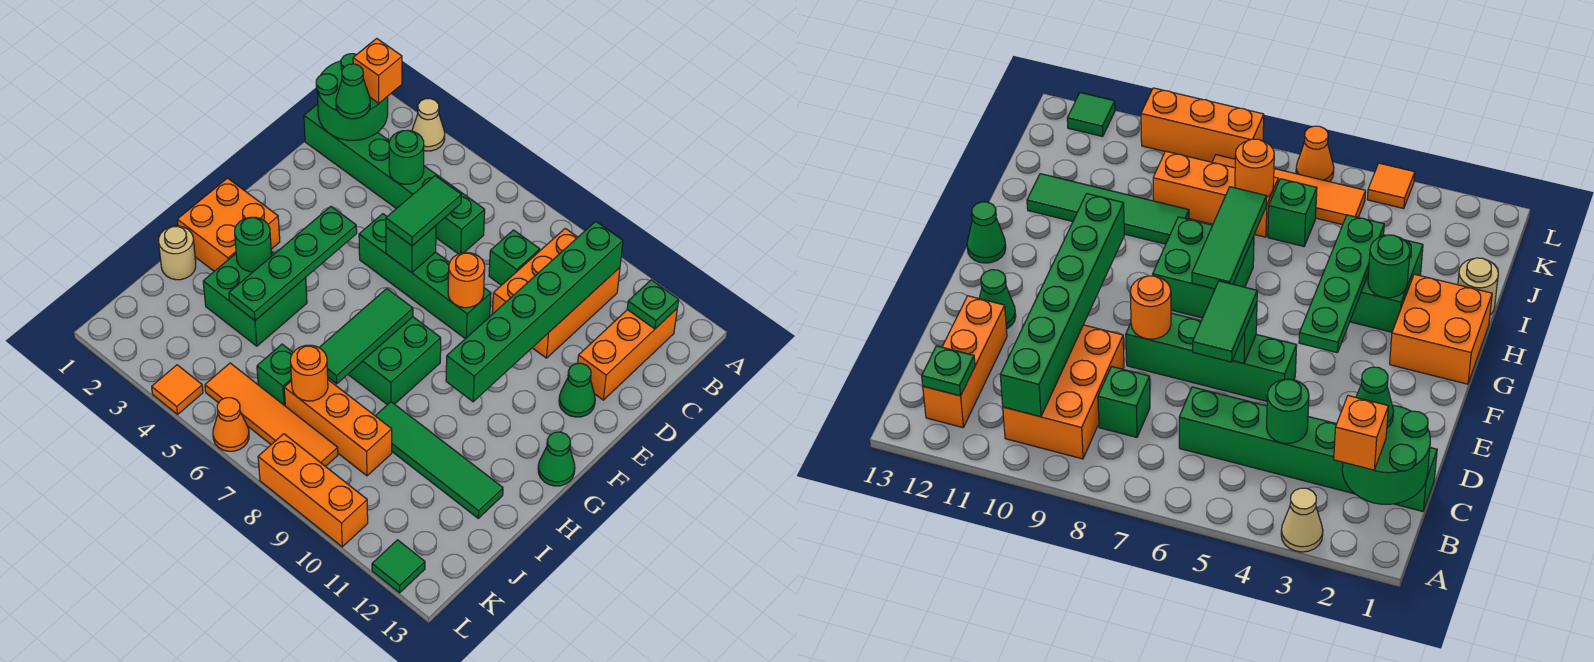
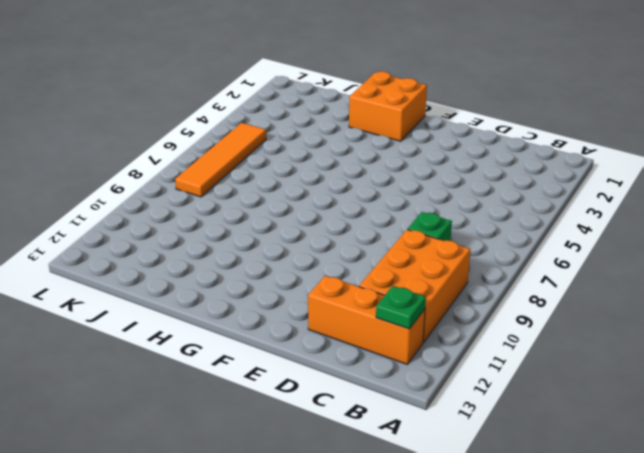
orange 2x3 brick [359,229,471,342] -> orange 2x3 brick turned to [492,228,620,358]
none -> tan 1x1 cone [412,99,445,151]
none -> green 1x6 brick [304,104,485,254]
none -> green 1x4 brick [359,214,491,339]
none -> green 1x1 cone [559,363,595,417]

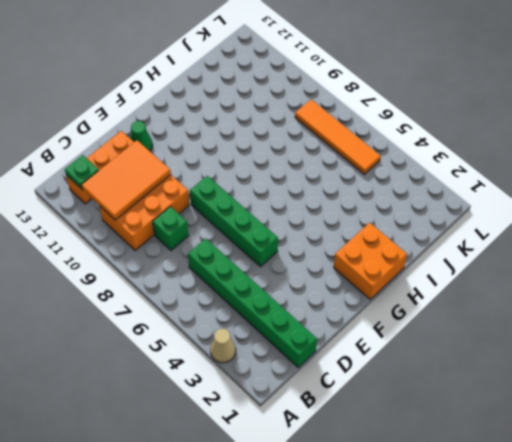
orange 2x3 tile [81,140,171,220] -> green 1x6 brick [446,221,623,402]
none -> green 2x2 brick [348,317,441,405]
none -> green 1x1 cone [538,432,575,486]
none -> green 2x2 brick [203,252,307,346]
none -> tan 1x1 round brick [159,226,196,280]

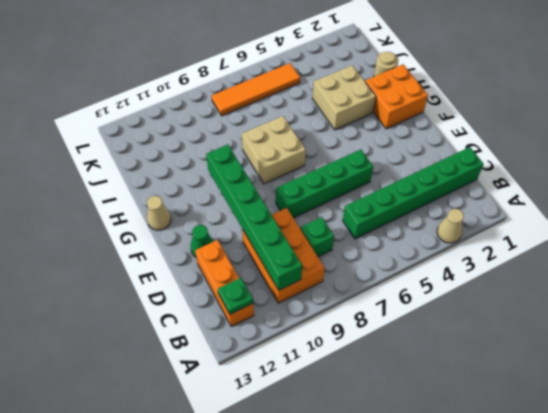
tan 2x2 brick [242,116,306,184] -> green 2x2 brick [348,317,441,405]
tan 1x1 cone [147,196,171,230] -> green 1x1 cone [538,432,575,486]
tan 2x2 brick [312,65,376,130] -> green 2x2 brick [203,252,307,346]
none -> green 1x4 tile [376,402,503,518]
none -> green 1x1 brick [257,344,293,406]
none -> orange 1x3 brick [284,380,392,476]
none -> orange 1x1 tile [152,365,203,414]

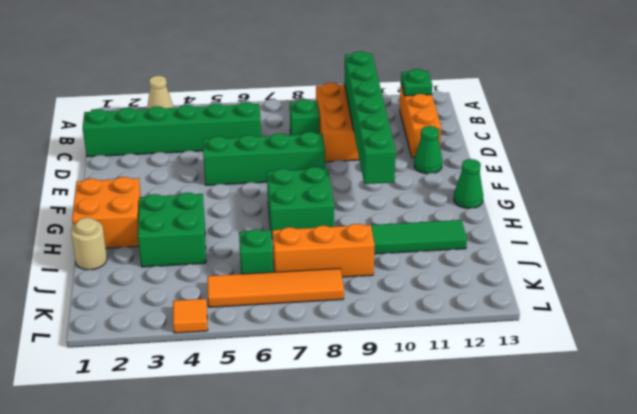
none -> orange 1x1 cone [213,398,249,451]
none -> orange 1x3 brick [258,434,368,547]
none -> green 1x1 tile [372,540,425,593]
none -> green 2x2 round brick [316,54,388,140]

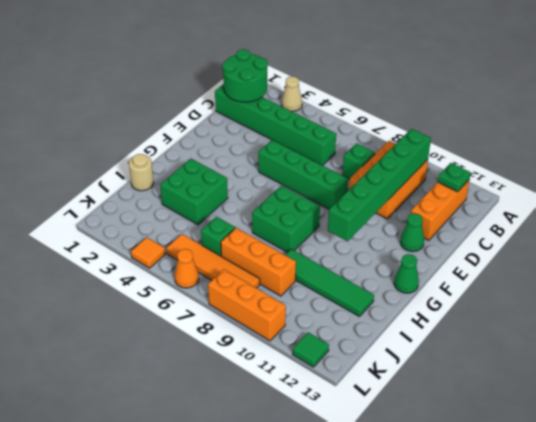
none -> orange 2x2 brick [177,178,280,271]
none -> green 1x1 round brick [389,131,424,184]
none -> green 1x1 brick [386,226,436,273]
none -> orange 1x1 round brick [448,253,485,308]

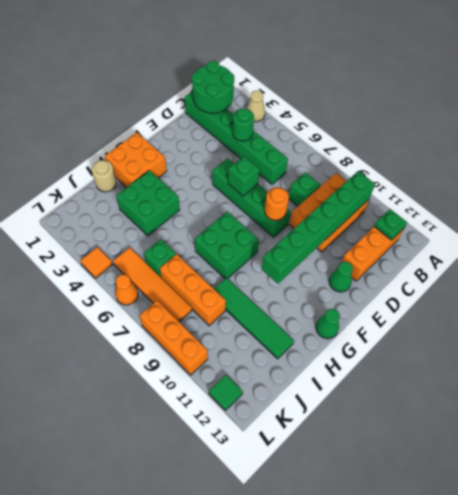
none -> green 1x4 plate [229,207,357,320]
none -> green 1x3 tile [319,289,413,384]
none -> green 1x1 round brick [235,217,272,272]
none -> orange 1x1 round brick [290,345,328,401]

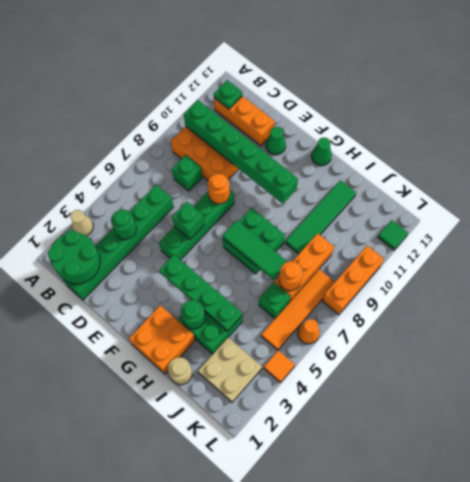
tan 2x2 plate [198,338,262,402] -> none
none -> orange 1x1 brick [353,38,402,103]
none -> green 1x1 cone [336,64,370,119]
none -> green 1x2 tile [386,176,461,246]

